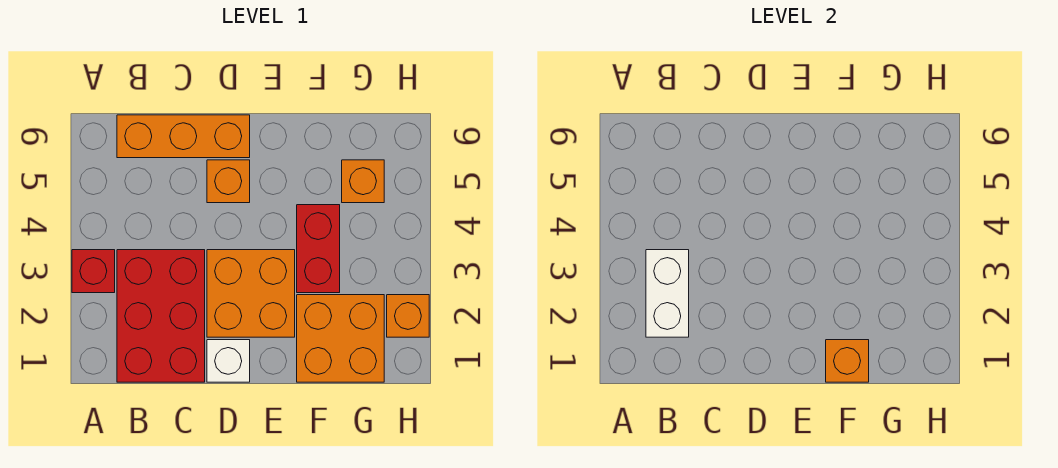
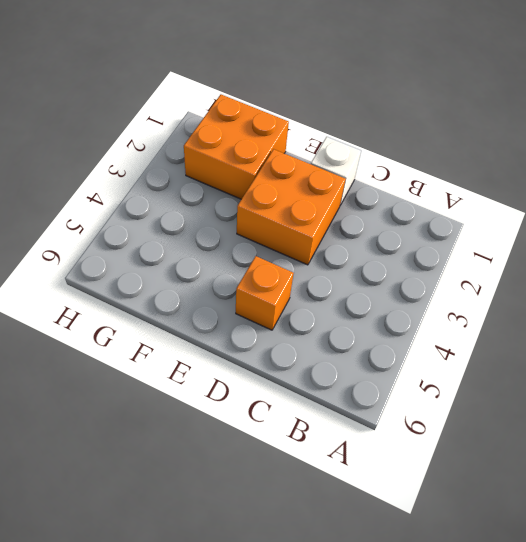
none -> red 1x1 brick [72,250,115,293]
none -> red 2x3 brick [117,250,205,382]
none -> orange 1x3 brick [117,115,250,158]

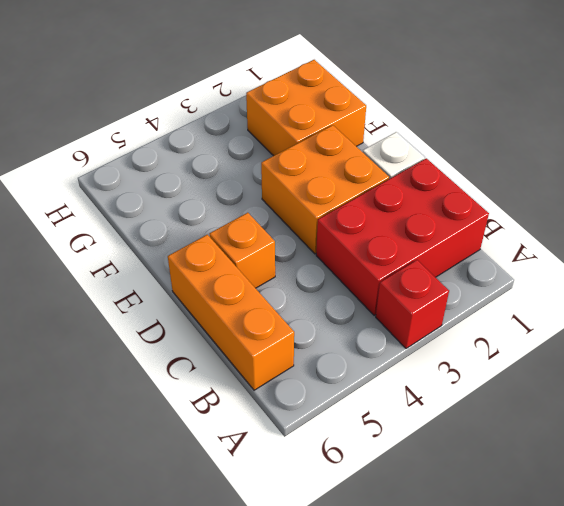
none -> red 1x2 brick [297,205,340,293]
none -> orange 1x1 brick [342,160,384,203]
none -> orange 1x1 brick [387,295,429,337]

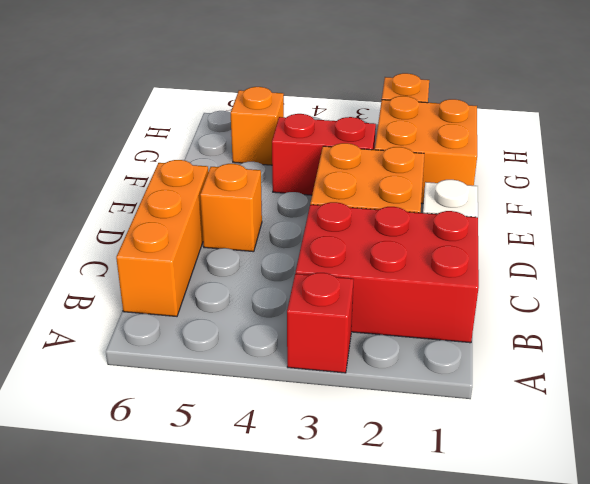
none -> white 1x2 brick [646,250,689,337]
none -> orange 1x1 brick [826,340,869,382]

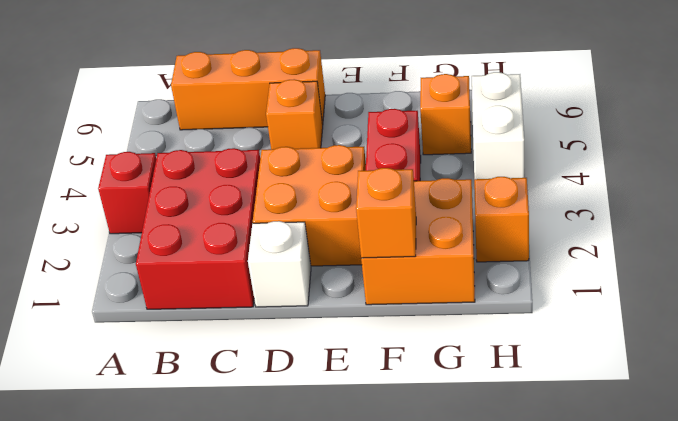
white 1x2 brick [472,72,524,179] -> white 1x2 brick moved to [646,250,689,337]

